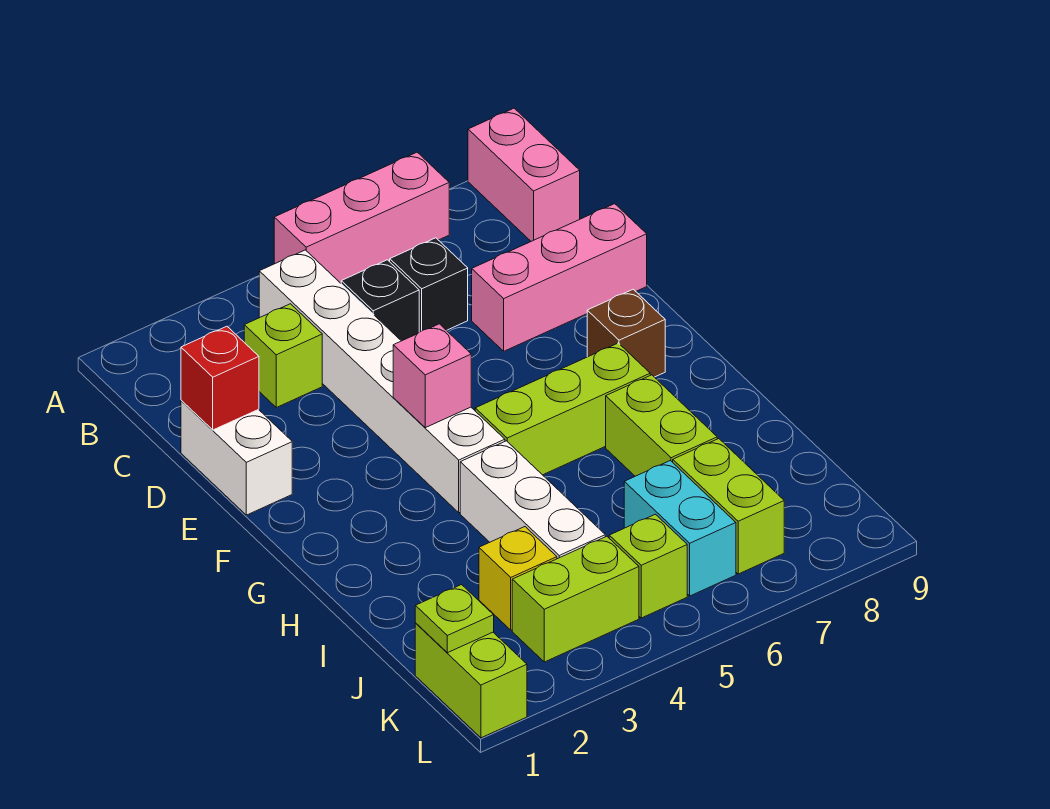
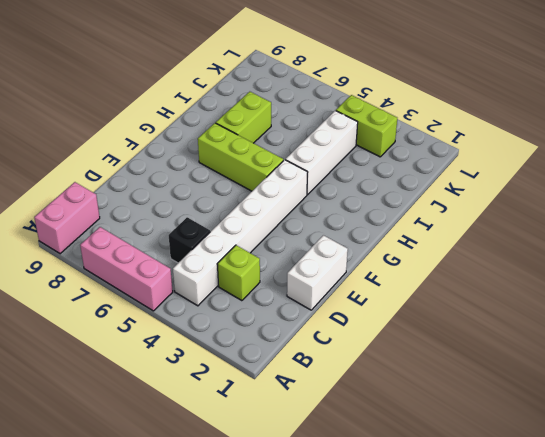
none -> black 1x1 brick [390,238,468,332]
none -> pink 1x3 brick [472,204,647,351]
none -> brown 1x1 brick [587,289,665,377]

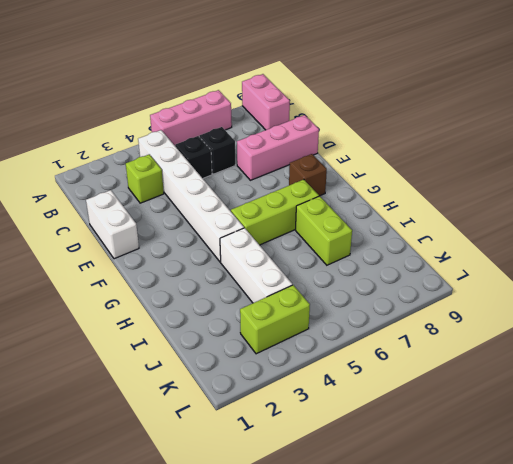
none -> yellow 1x1 brick [479,527,557,630]
none -> cyan 1x2 brick [624,461,736,596]
none -> lime 1x2 brick [673,439,784,574]

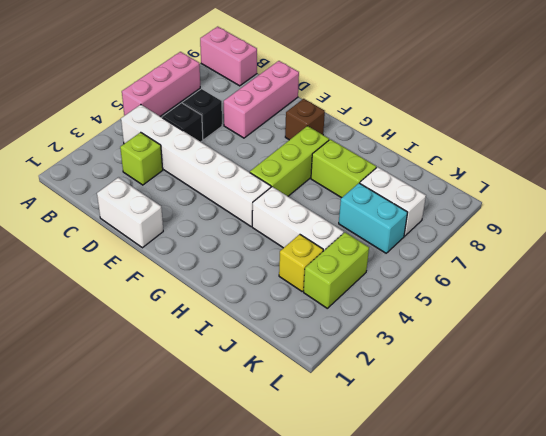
white 1x2 brick [360,167,426,236] -> lime 1x2 brick [673,439,784,574]
none -> lime 1x2 brick [415,623,527,738]
none -> lime 1x1 brick [609,514,687,618]
none -> red 1x1 brick [181,326,259,430]

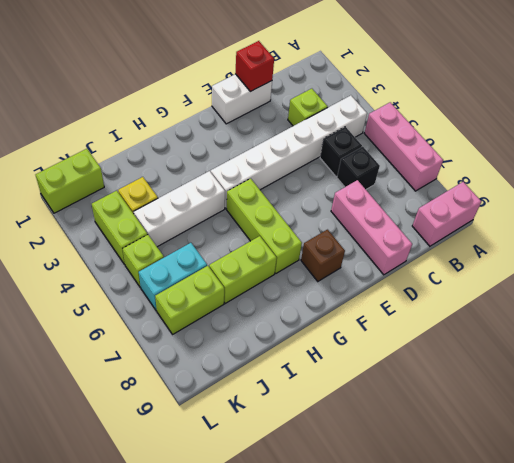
none -> pink 1x1 brick [393,324,471,428]
none -> lime 1x1 plate [415,585,494,653]

